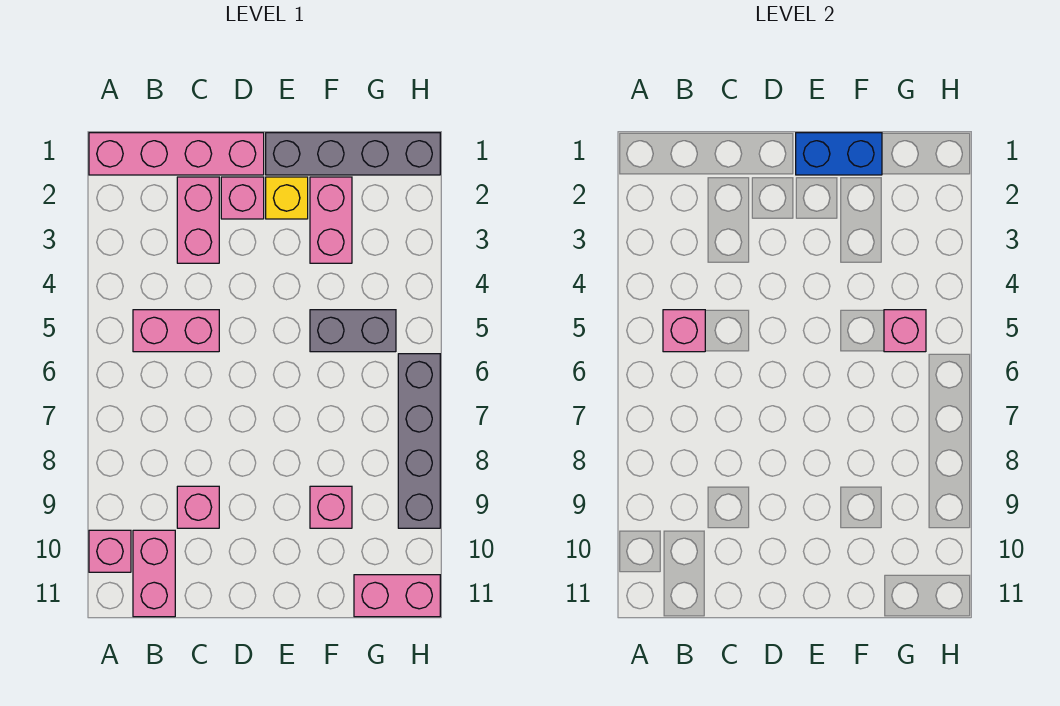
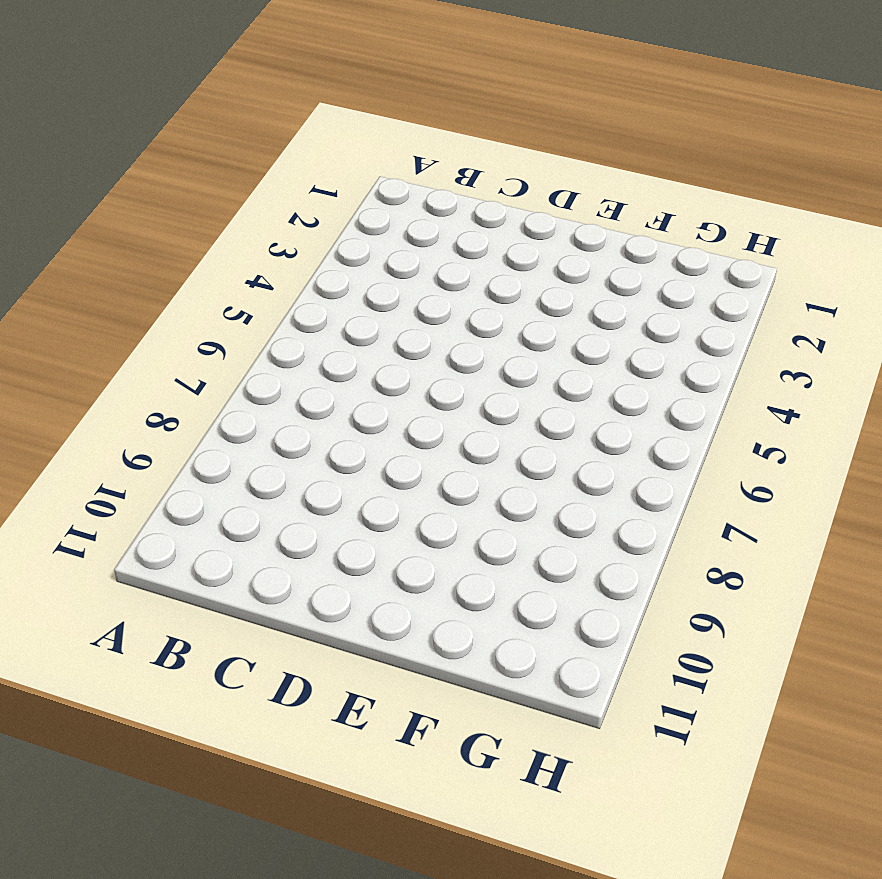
none -> pink 1x4 brick [89,133,264,175]
none -> pink 1x1 brick [89,530,131,572]
none -> pink 1x2 brick [133,310,219,352]

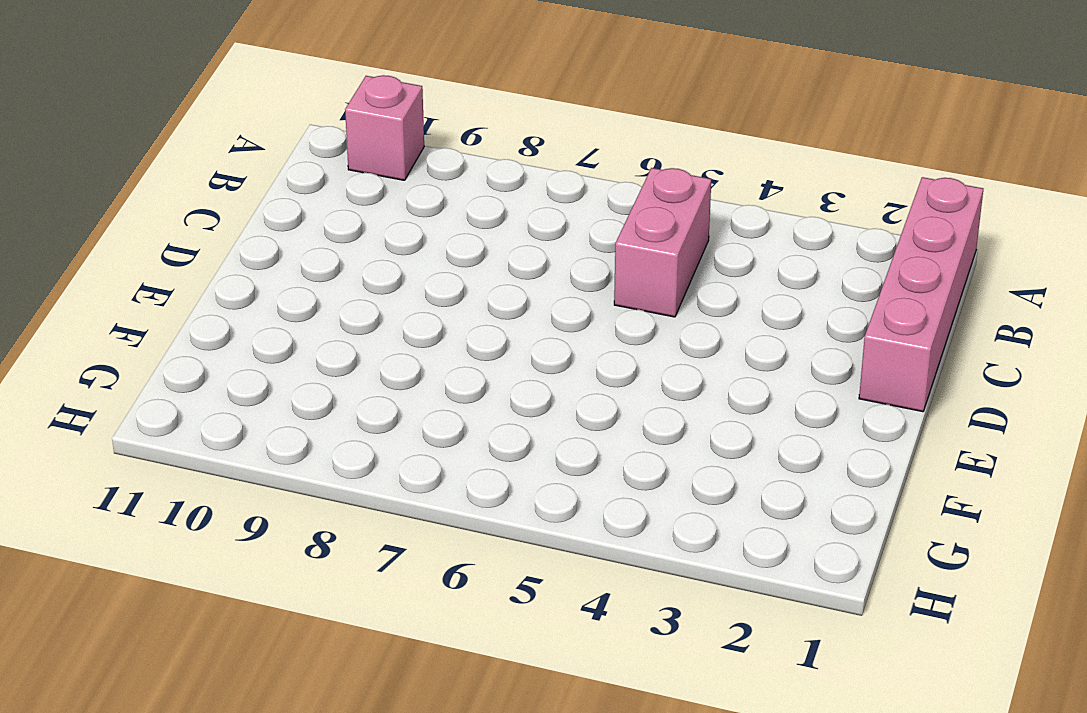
none -> pink 1x2 brick [133,530,175,617]
none -> pink 1x2 brick [177,177,219,263]
none -> pink 1x1 brick [177,486,219,528]

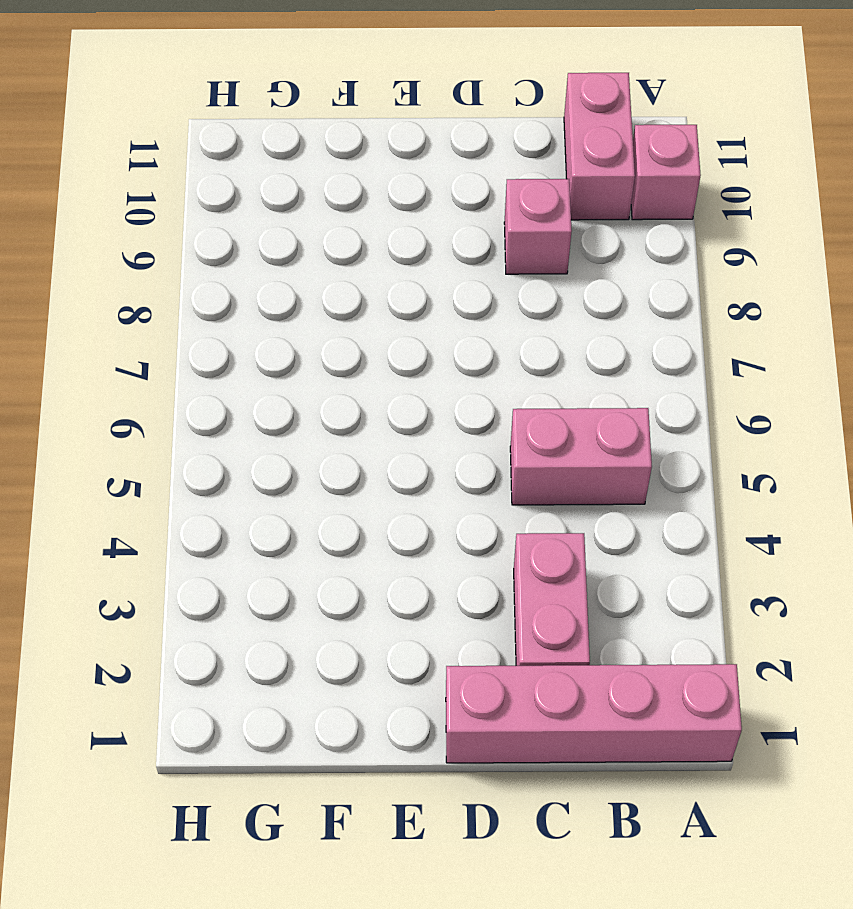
none -> pink 1x1 brick [221,177,264,219]
none -> grey 1x4 brick [266,133,440,175]
none -> yellow 1x1 brick [266,177,308,219]

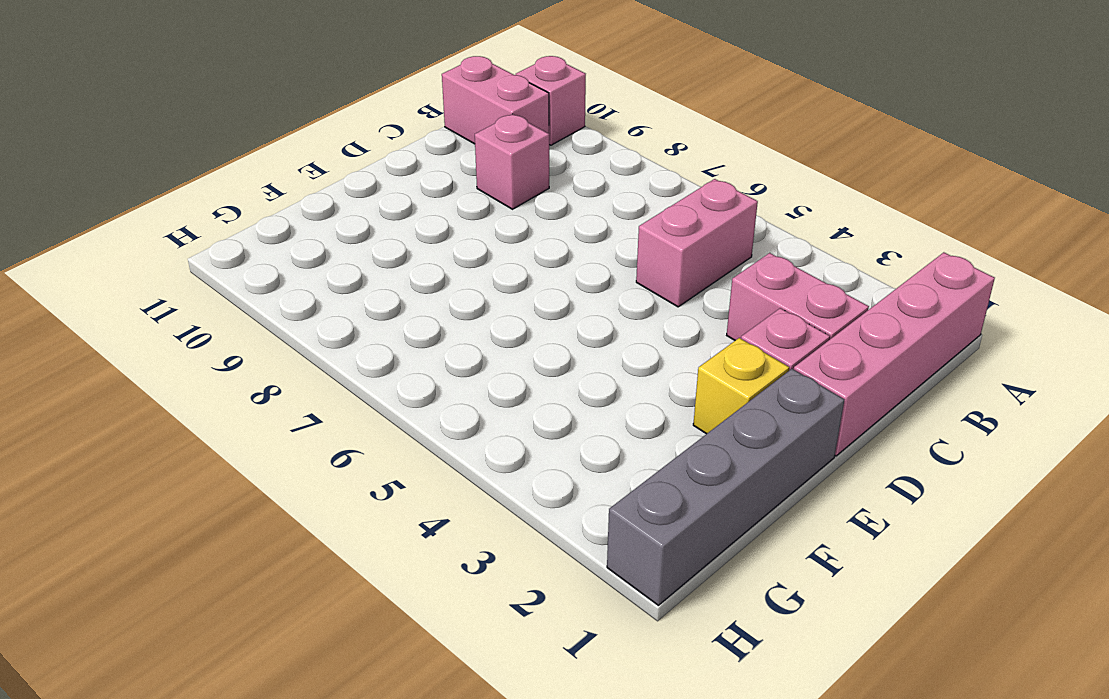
none -> pink 1x2 brick [310,177,352,263]
none -> grey 1x2 brick [310,310,396,352]
none -> pink 1x1 brick [310,486,352,528]

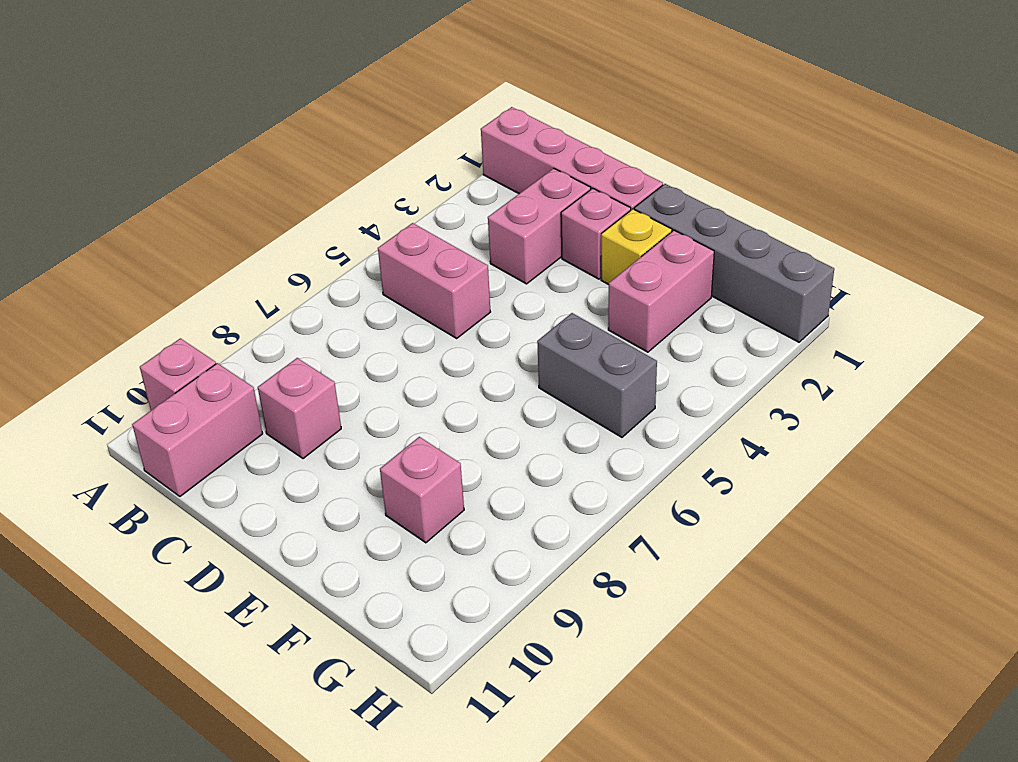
none -> pink 1x2 brick [354,575,440,617]
none -> grey 1x4 brick [398,354,440,528]
none -> pink 1x1 brick [663,310,705,352]

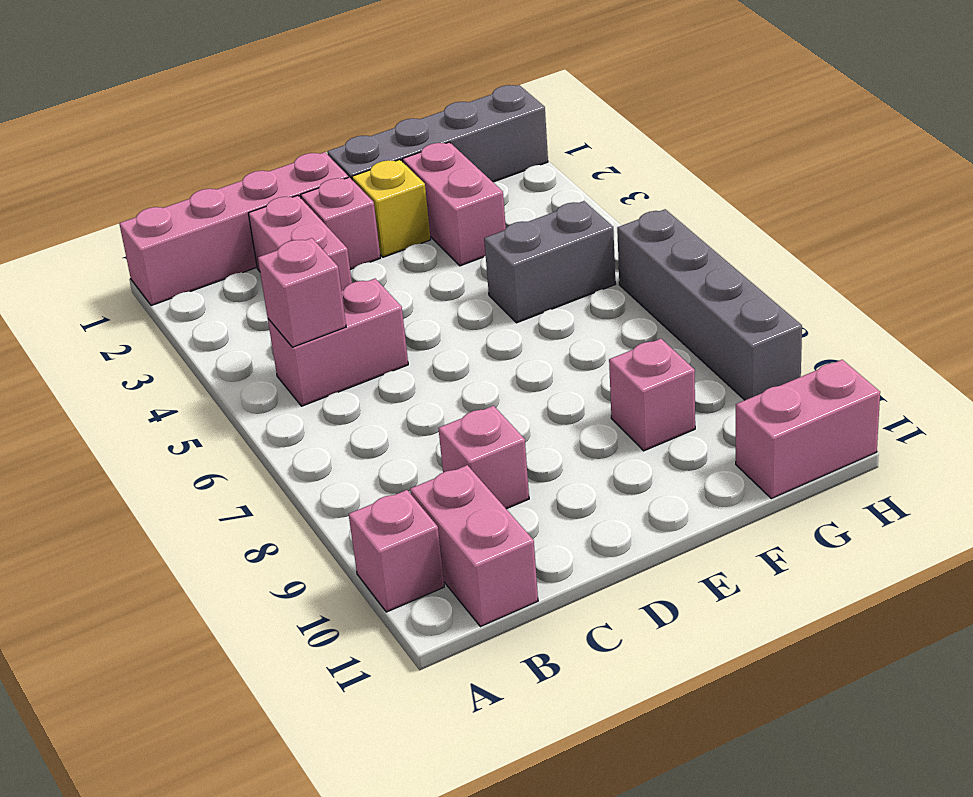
none -> blue 1x2 brick [796,133,882,175]
none -> pink 1x1 brick [884,310,926,352]

